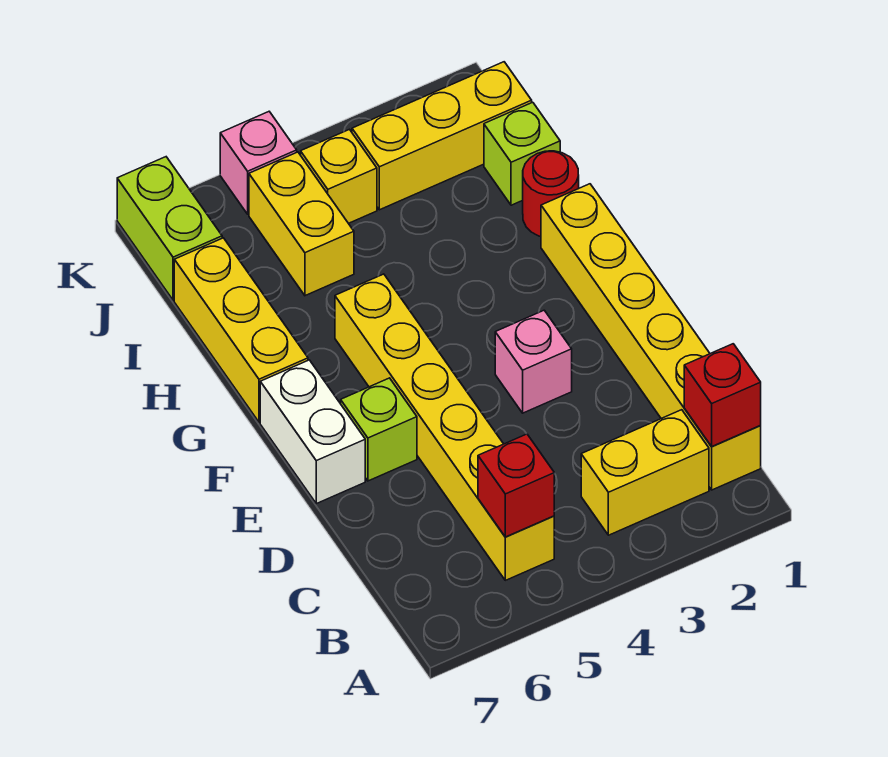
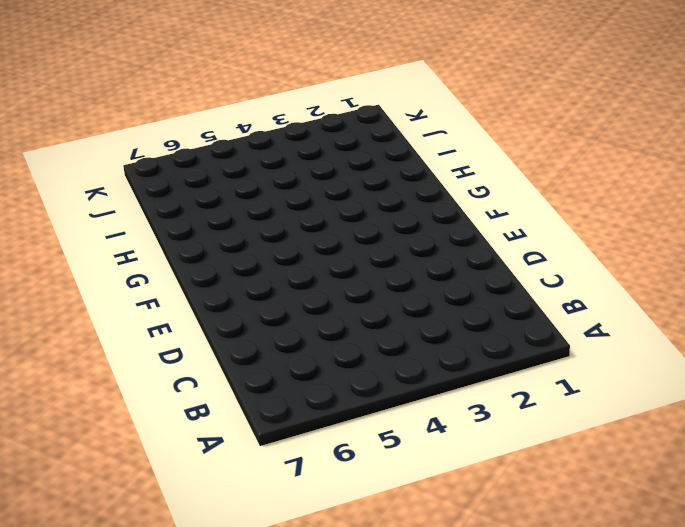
none -> yellow 1x6 brick [541,184,761,490]
none -> yellow 1x2 brick [581,410,709,535]
none -> yellow 1x6 brick [335,274,554,580]

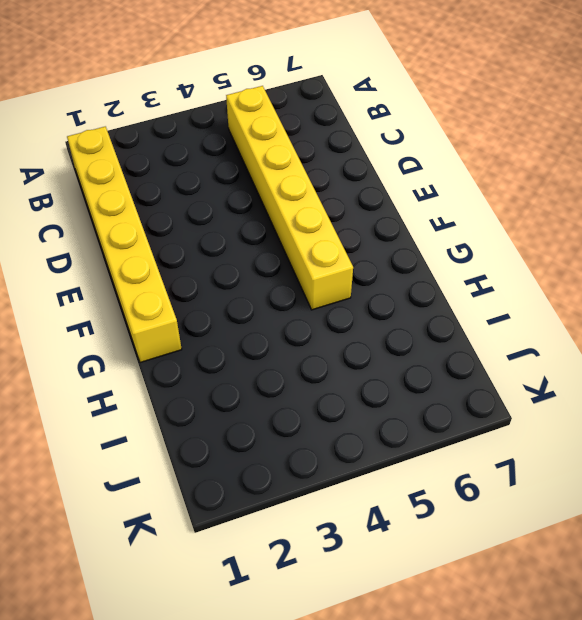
none -> yellow 1x2 brick [581,410,709,535]
none -> pink 1x1 brick [495,310,572,413]
none -> lime 1x1 brick [341,378,417,481]

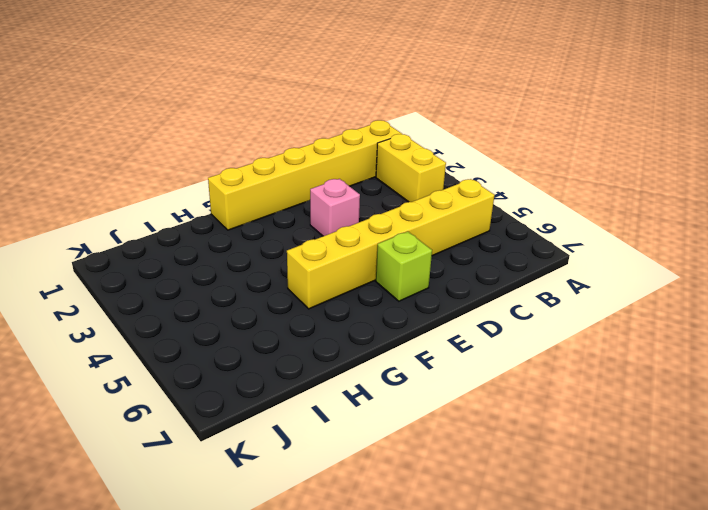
none -> white 1x2 brick [260,360,365,504]
none -> yellow 1x3 brick [174,238,308,422]
none -> red 1x1 round brick [523,151,579,237]

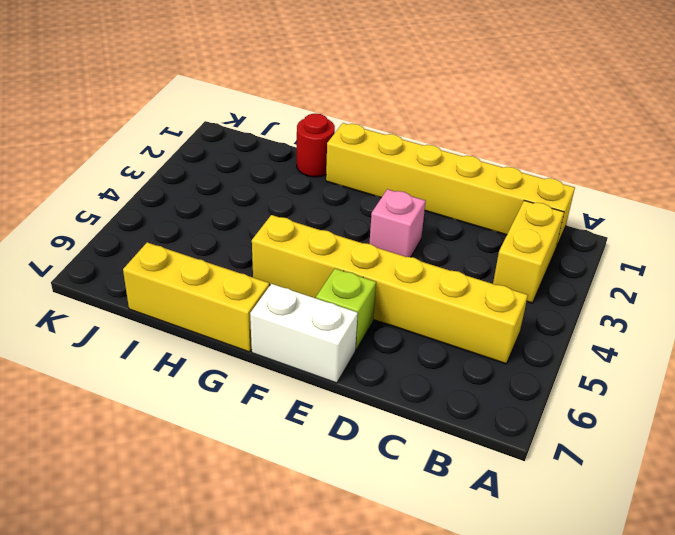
none -> lime 1x1 brick [484,102,560,205]
none -> yellow 1x2 brick [249,152,354,296]
none -> yellow 1x3 brick [352,62,532,210]

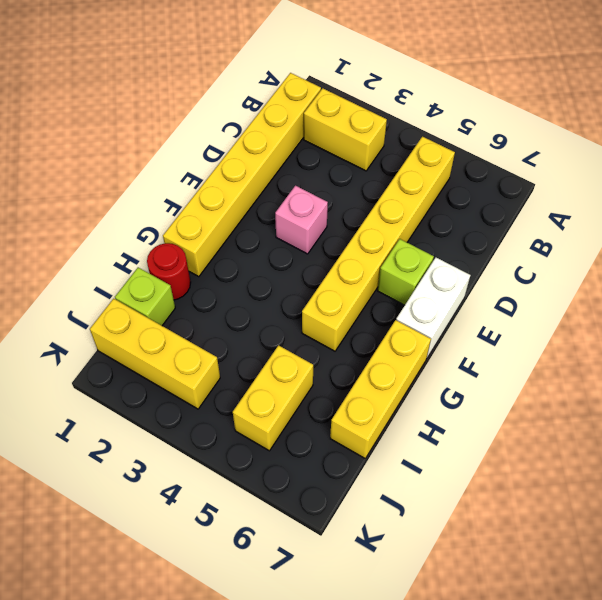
none -> yellow 1x1 brick [301,129,377,223]
none -> lime 1x2 brick [117,157,222,300]
none -> pink 1x1 brick [220,112,297,214]

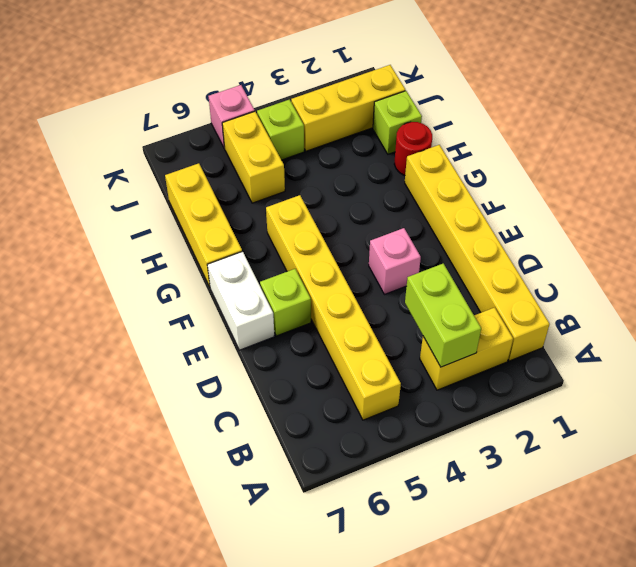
lime 1x2 brick [405,264,481,367] -> lime 1x2 brick moved to [117,157,222,300]
lime 1x1 brick [257,100,304,160] -> yellow 1x1 brick [301,129,377,223]
none -> red 1x1 brick [684,344,761,447]
none -> red 1x1 brick [478,434,554,537]

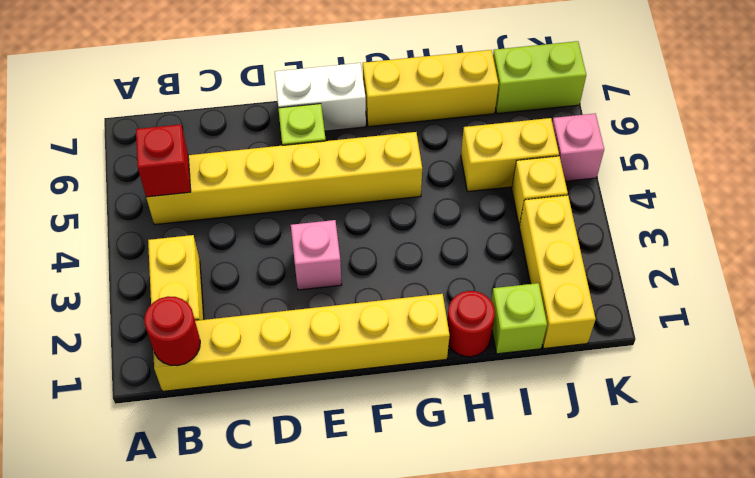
red 1x1 round brick [144,296,200,366] -> red 1x1 brick [684,344,761,447]

